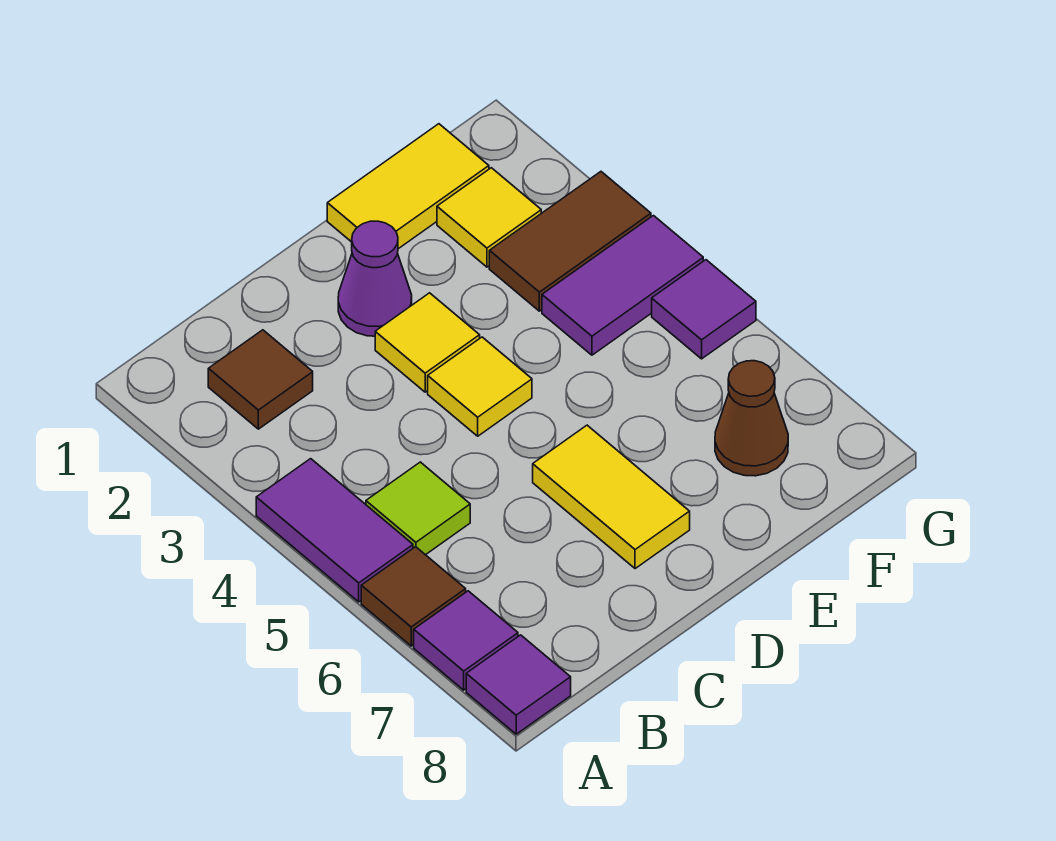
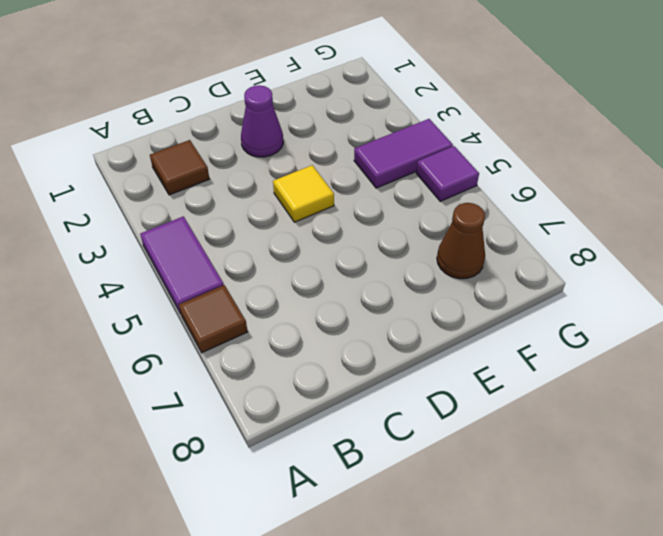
none -> purple 1x1 tile [414,591,518,690]
none -> purple 1x1 tile [466,635,571,734]
none -> lime 1x1 tile [366,462,470,555]

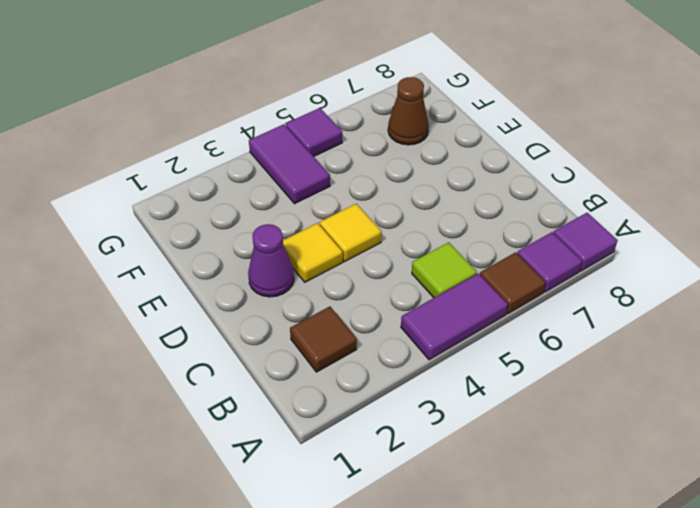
none -> yellow 1x2 tile [533,425,690,569]
none -> yellow 1x2 tile [327,124,489,249]
none -> yellow 1x1 tile [437,168,541,267]

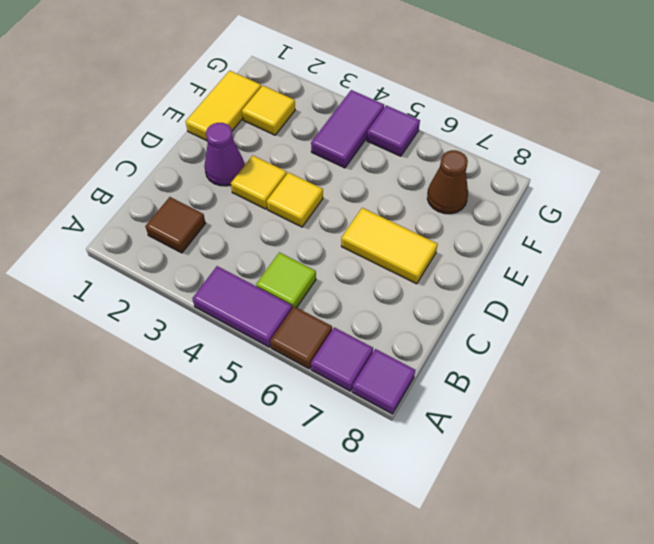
none -> brown 1x2 tile [489,172,651,311]

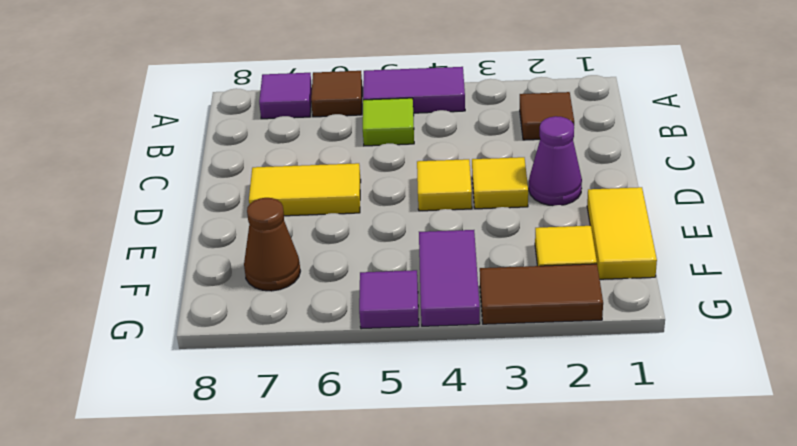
brown 1x2 tile [480,264,603,324] -> brown 1x2 tile turned to [489,172,651,311]
none -> purple 1x1 tile [466,635,571,734]

